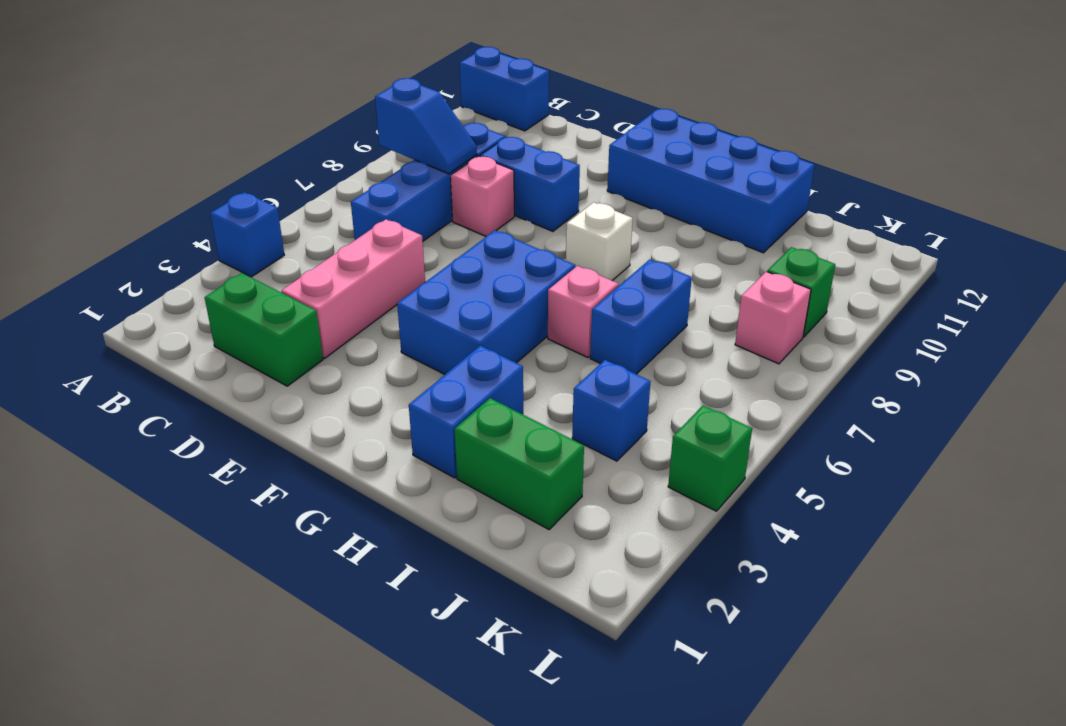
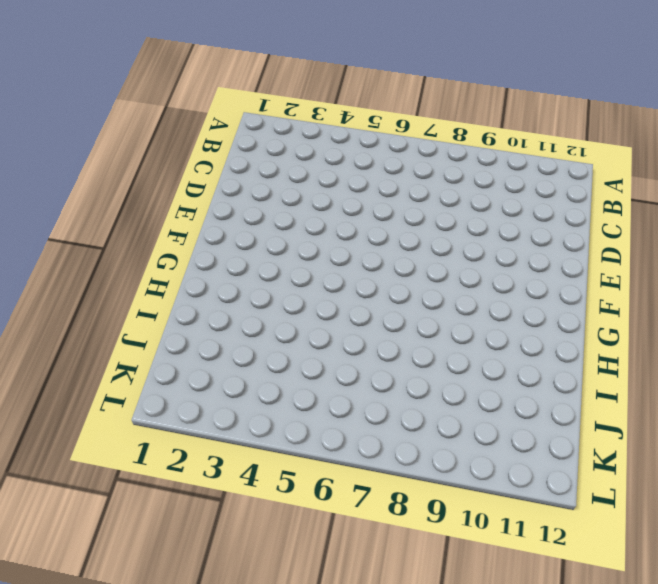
none -> blue 1x1 brick [210,192,284,277]
none -> blue 1x2 brick [460,47,549,131]
none -> green 1x2 brick [205,273,323,386]

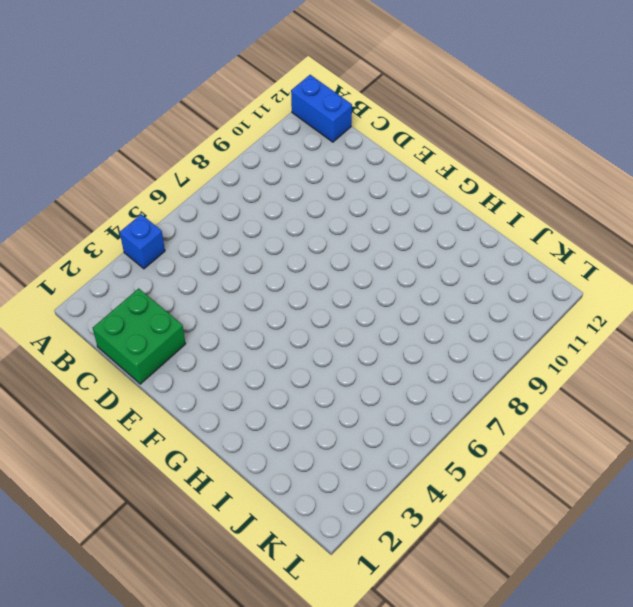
green 2x2 brick [93,288,186,384] -> green 1x2 brick [205,273,323,386]
none -> blue 1x4 brick [351,123,505,241]
none -> pink 1x3 brick [281,219,425,358]
none -> pink 1x1 brick [451,156,514,236]

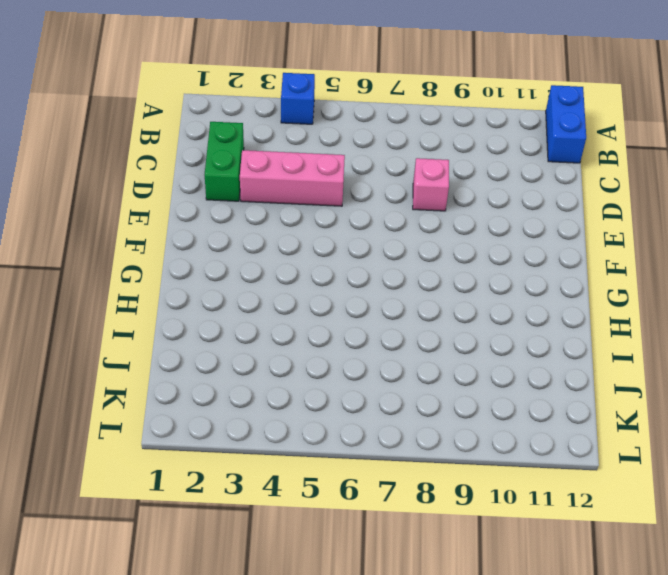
none -> blue 1x4 brick [351,123,505,241]
none -> blue 1x2 brick [480,137,580,231]
none -> blue 2x3 brick [397,230,575,374]

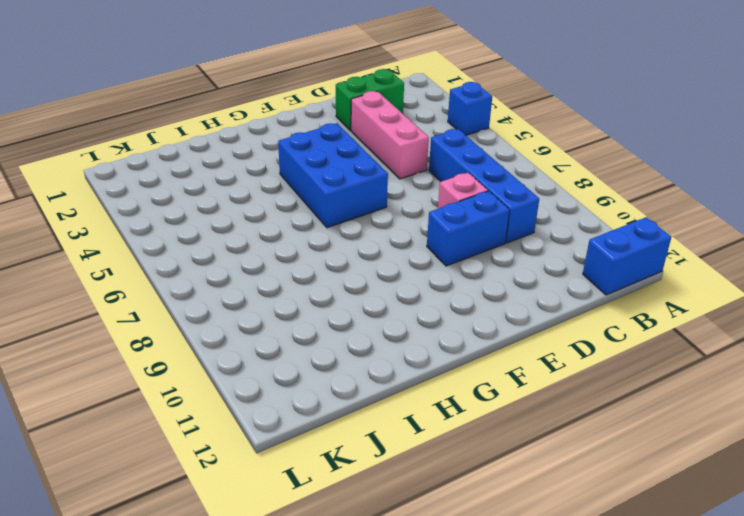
none -> blue 2x4 brick [607,109,814,253]
none -> white 1x1 brick [566,202,633,281]
none -> blue 1x2 brick [409,346,523,478]

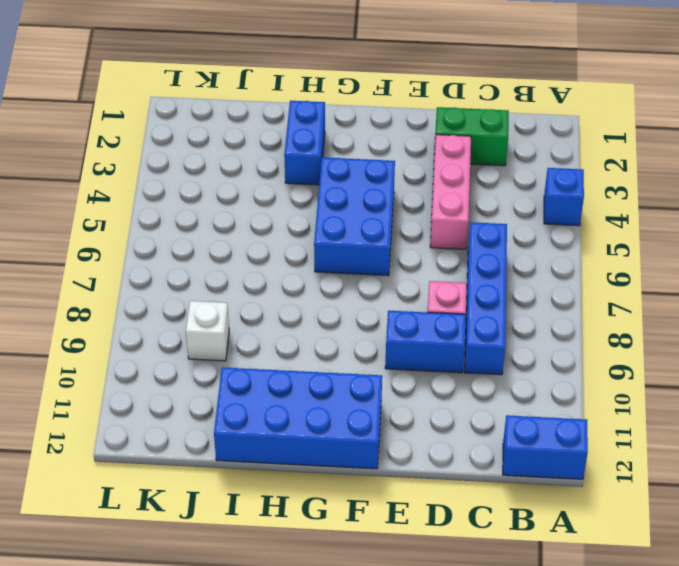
white 1x1 brick [186,301,229,361] -> white 1x1 brick moved to [566,202,633,281]
none -> pink 1x1 brick [548,266,619,357]
none -> green 1x2 brick [455,398,584,529]
none -> blue 1x2 brick [590,260,692,374]

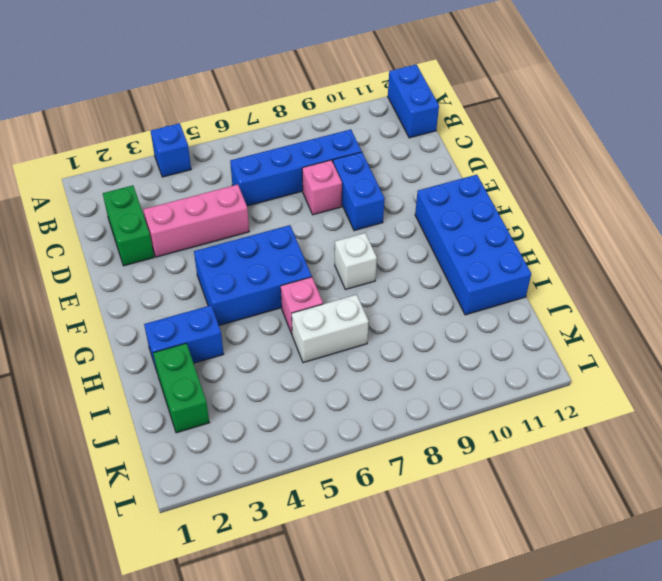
white 1x2 brick [292,295,369,363] -> blue 1x2 brick [590,260,692,374]
none -> blue 1x1 brick [572,360,651,461]
none -> pink 1x1 brick [735,272,811,364]
none -> green 1x1 brick [767,247,835,337]

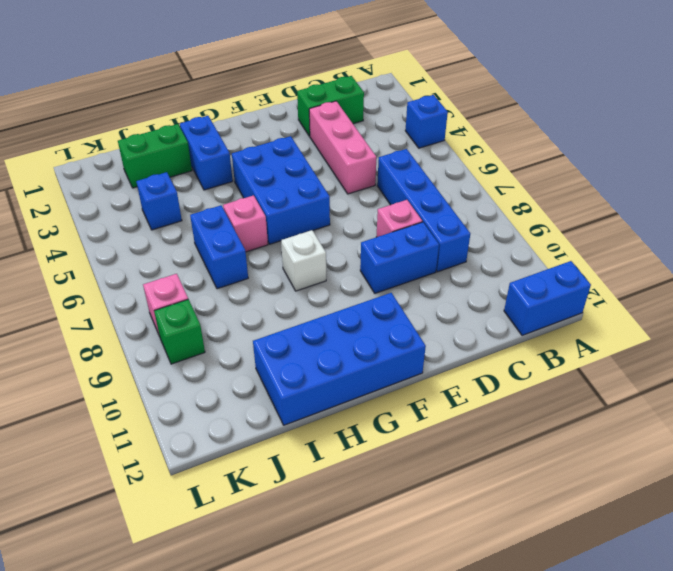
none -> green 1x1 brick [668,406,752,511]
none -> blue 1x2 slope [375,78,477,174]

